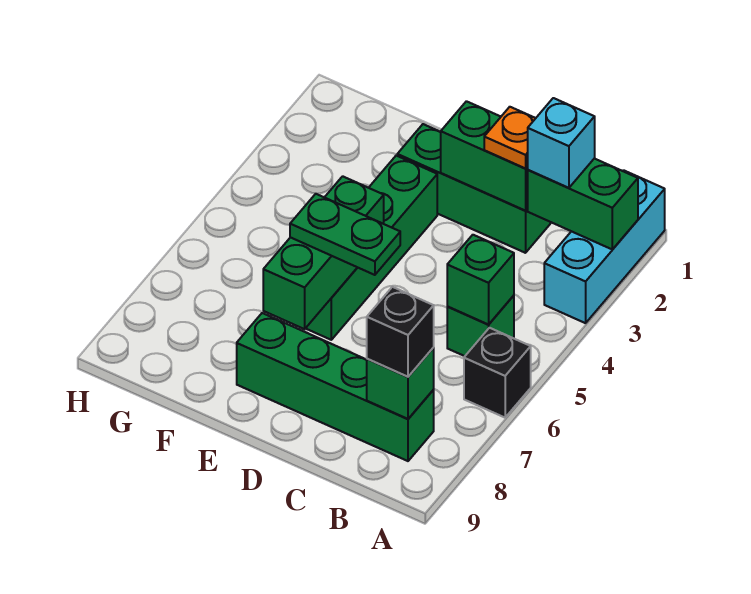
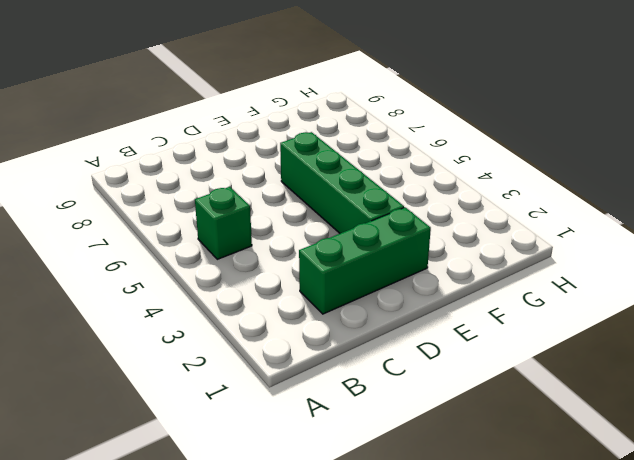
none -> cyan 1x3 brick [544,170,665,323]
none -> black 1x1 brick [464,328,531,418]
none -> green 1x4 brick [237,313,434,461]

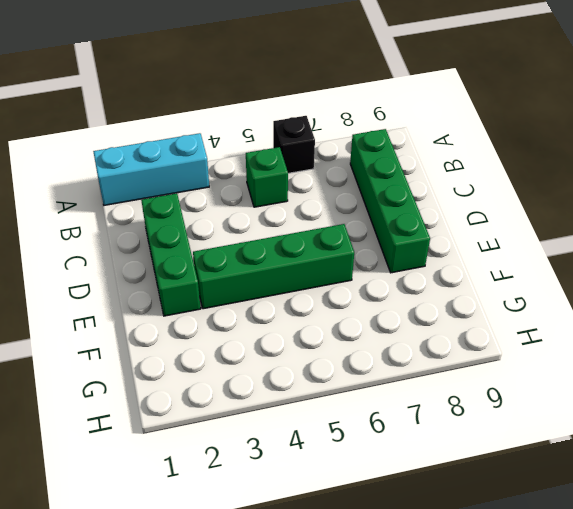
none -> green 1x2 brick [528,159,638,250]
none -> green 1x1 brick [447,235,514,325]
none -> green 1x1 brick [367,348,434,419]

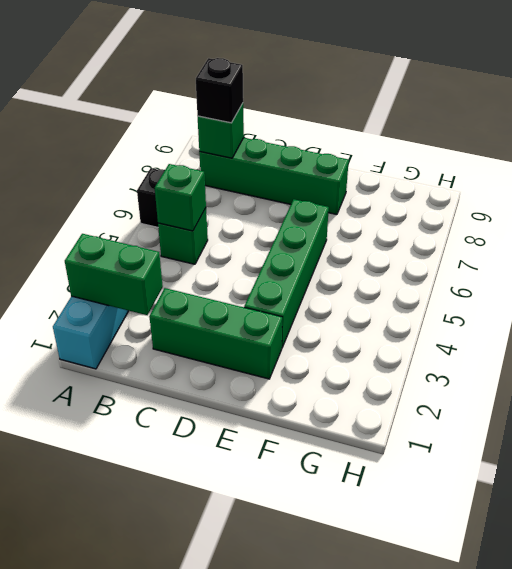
none -> green 1x2 brick [441,101,528,211]
none -> green 1x3 brick [263,176,384,329]
none -> cyan 1x1 brick [527,98,595,188]

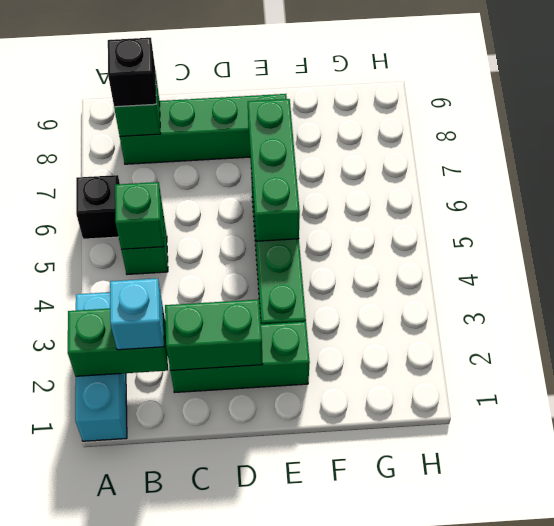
none -> orange 1x1 plate [484,107,536,168]
none -> green 1x2 plate [290,194,400,275]

